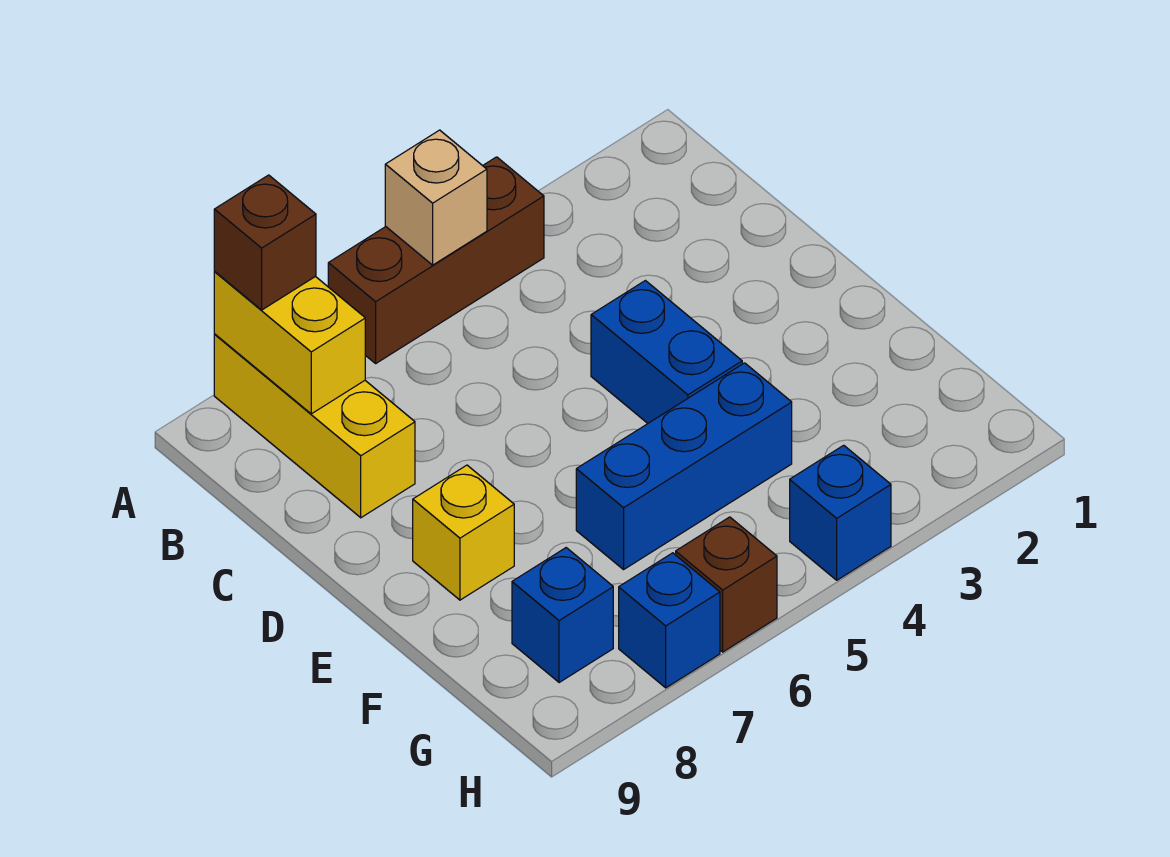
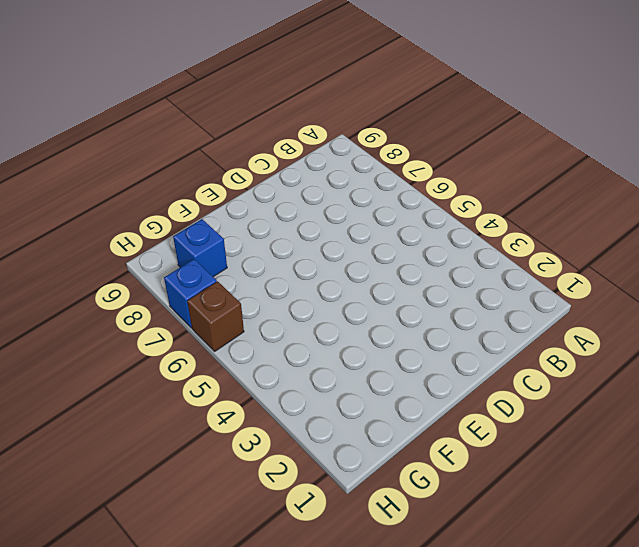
none -> brown 1x3 brick [328,157,544,363]
none -> yellow 1x3 brick [214,335,415,518]
none -> blue 1x2 brick [591,281,742,423]

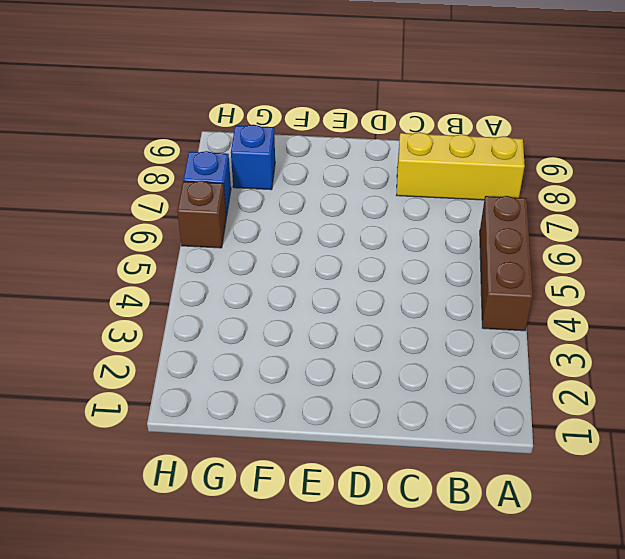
none -> blue 1x2 brick [591,281,742,423]
none -> yellow 1x1 brick [413,465,514,600]
none -> blue 1x3 brick [576,363,792,570]

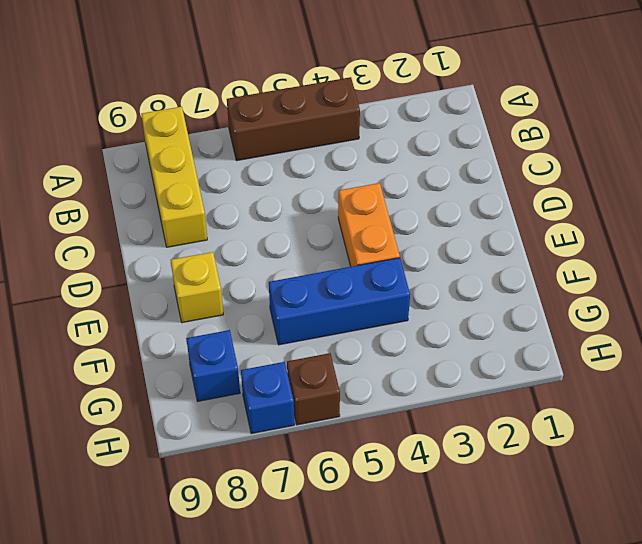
orange 1x2 brick [338,183,400,267] -> blue 1x2 brick [591,281,742,423]
none -> blue 1x1 brick [790,445,891,580]
none -> tan 1x1 brick [385,130,487,265]
none -> yellow 1x2 brick [214,272,365,414]

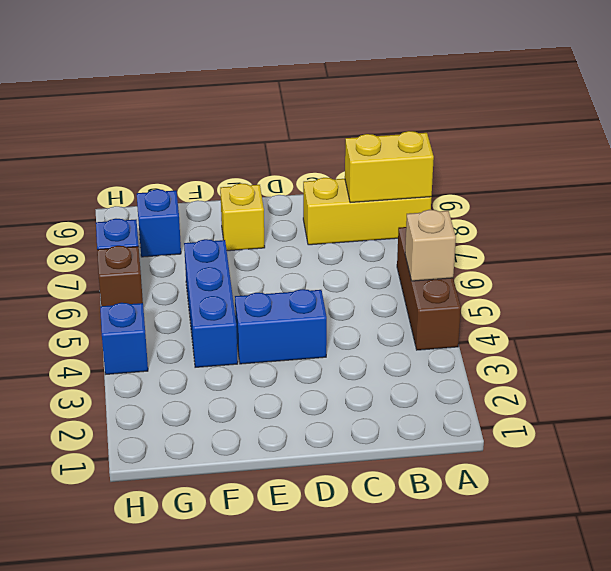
none -> brown 1x1 brick [214,175,316,310]

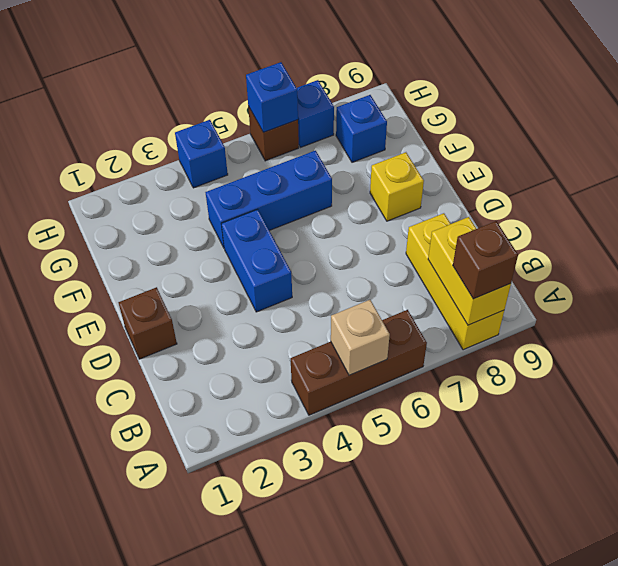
brown 1x1 brick [118,287,177,359] -> none
blue 1x1 brick [246,62,298,132] -> none

